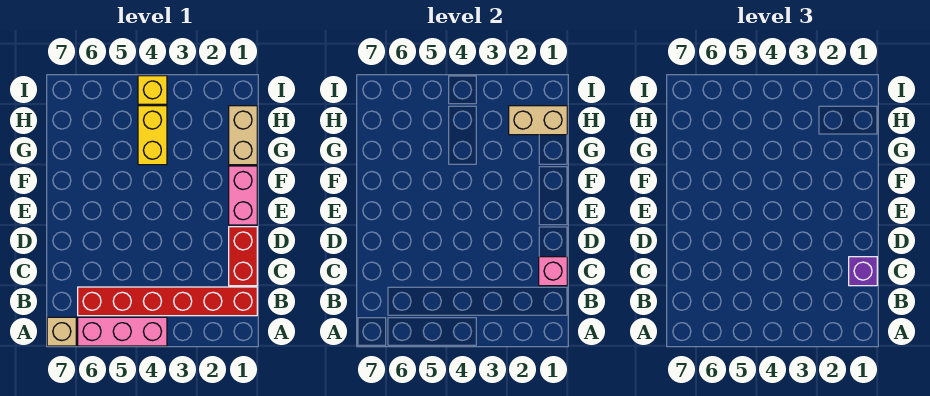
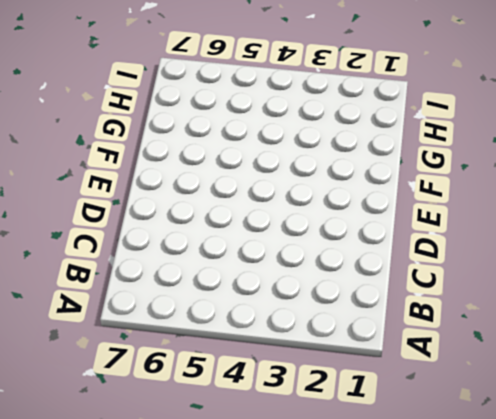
none -> pink 1x3 brick [78,317,167,346]
none -> tan 1x1 brick [47,317,76,346]

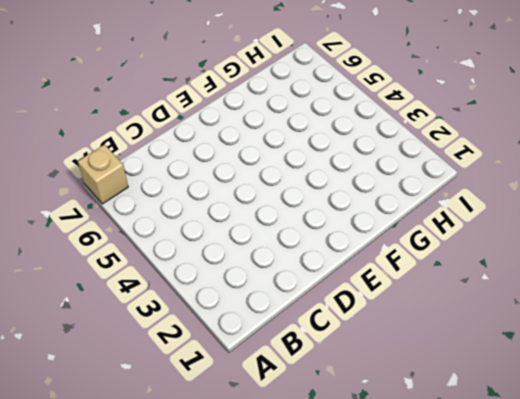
none -> pink 1x3 brick [78,317,167,346]
none -> red 1x6 brick [78,287,257,316]

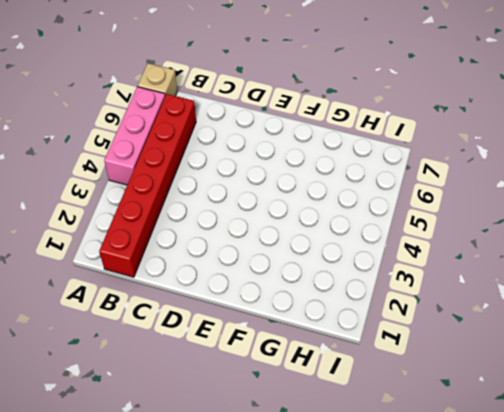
none -> red 1x2 brick [229,227,257,286]
none -> pink 1x2 brick [229,166,257,225]

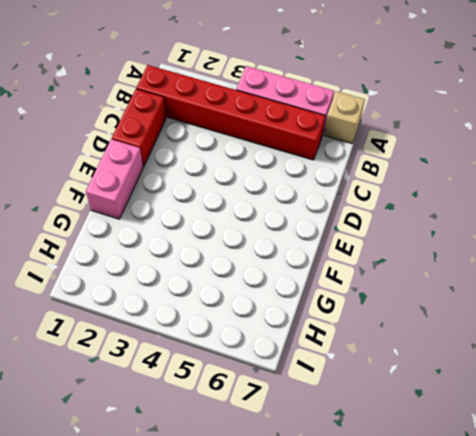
none -> tan 1x2 brick [229,106,257,165]
none -> yellow 1x2 brick [138,106,167,165]

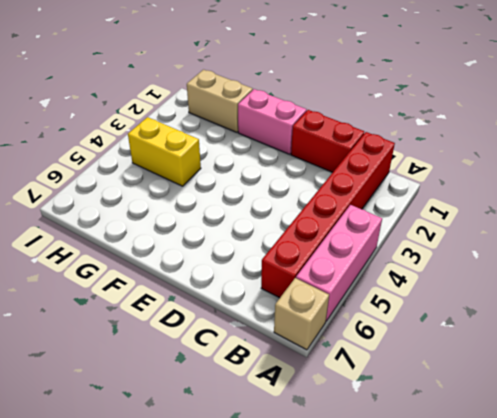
none -> yellow 1x1 brick [138,76,167,104]
none -> pink 1x1 brick [539,257,567,286]

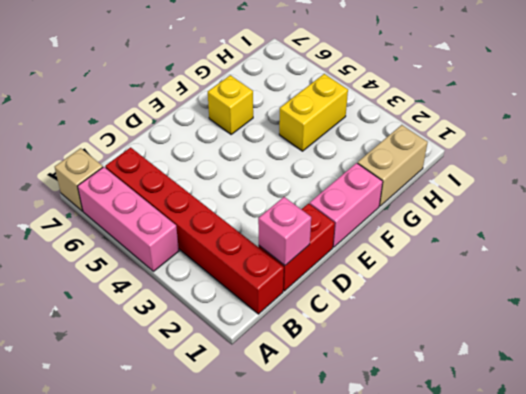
yellow 1x1 brick [208,75,253,134] -> yellow 1x1 brick moved to [138,76,167,104]
none -> tan 1x2 brick [509,106,567,135]
none -> purple 1x1 brick [849,257,877,286]

